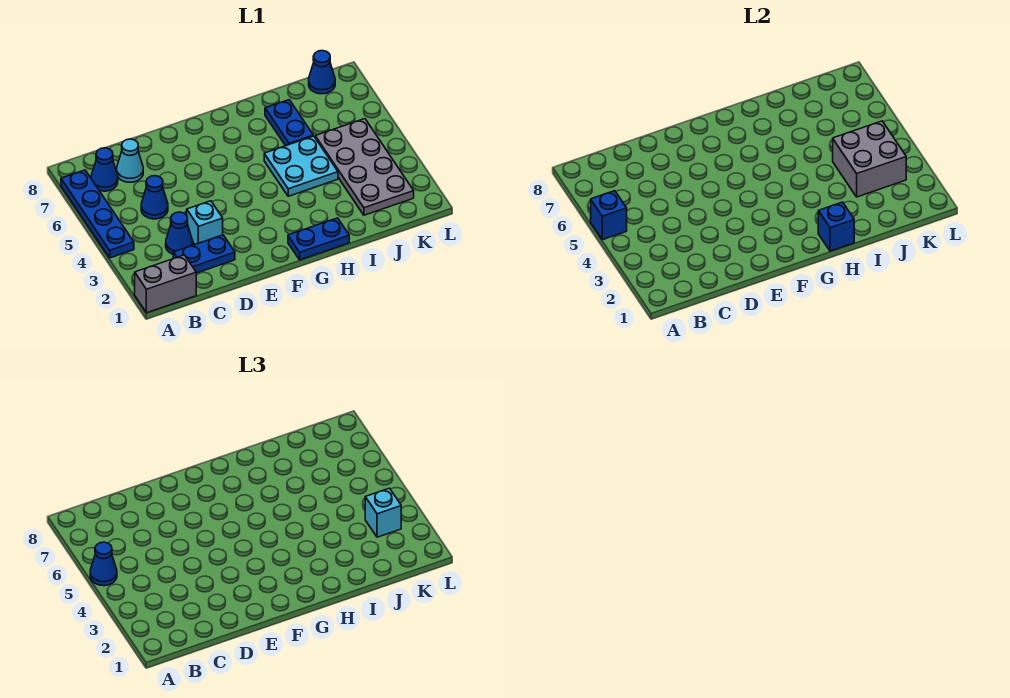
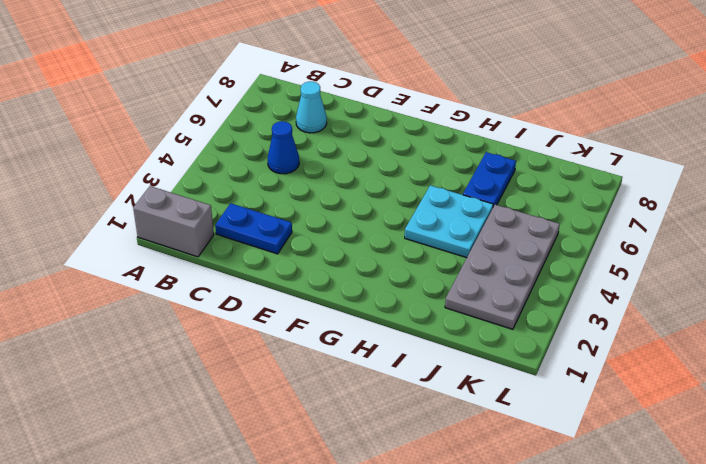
none -> blue 1x4 plate [61,170,134,258]
none -> blue 1x1 cone [91,148,118,191]
none -> blue 1x1 cone [166,212,193,254]

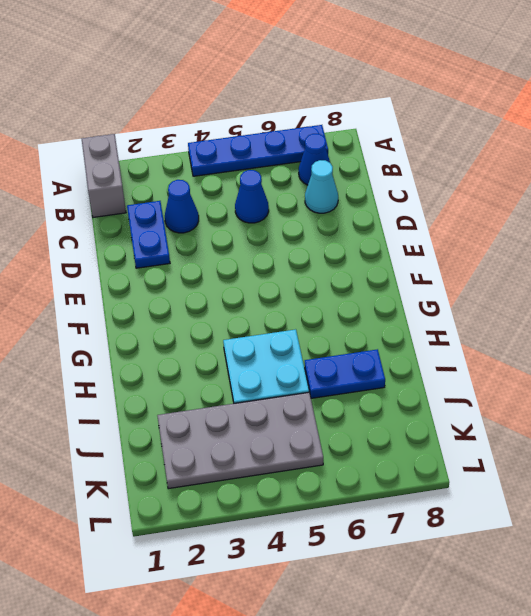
none -> cyan 1x1 brick [187,201,223,244]
none -> blue 1x2 plate [288,218,349,260]
none -> blue 1x1 cone [309,51,335,94]

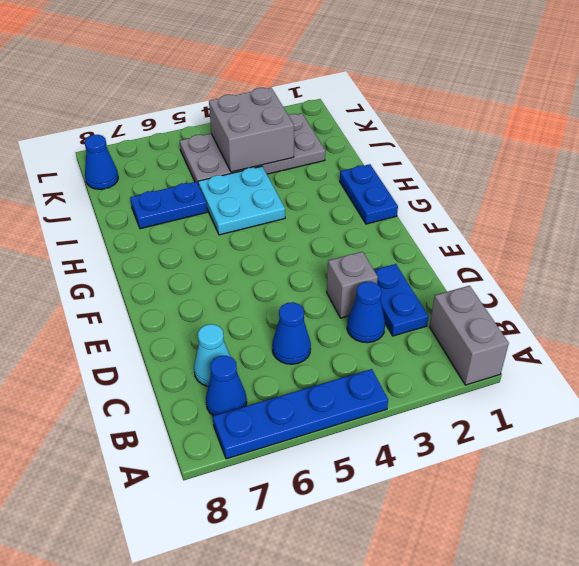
grey 1x1 brick [327,252,378,318] -> cyan 1x1 brick [187,201,223,244]
none -> blue 1x1 brick [591,191,627,240]
none -> blue 1x1 brick [818,202,854,251]
none -> blue 1x1 cone [90,542,117,586]

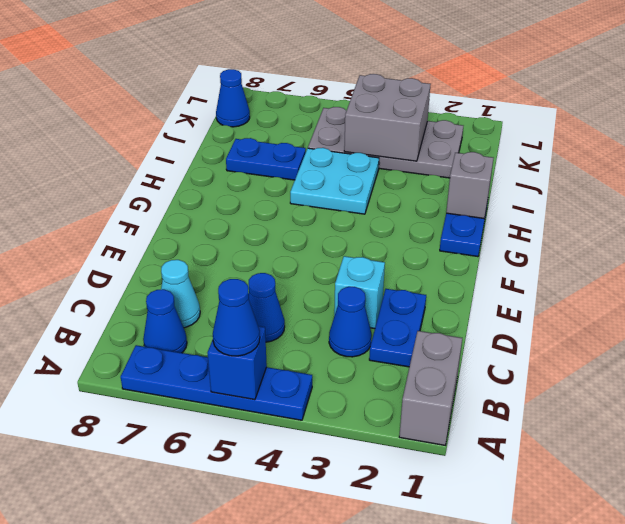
grey 1x1 brick [446,152,493,219] -> blue 1x1 brick [818,202,854,251]
none -> cyan 1x1 brick [365,488,401,537]

